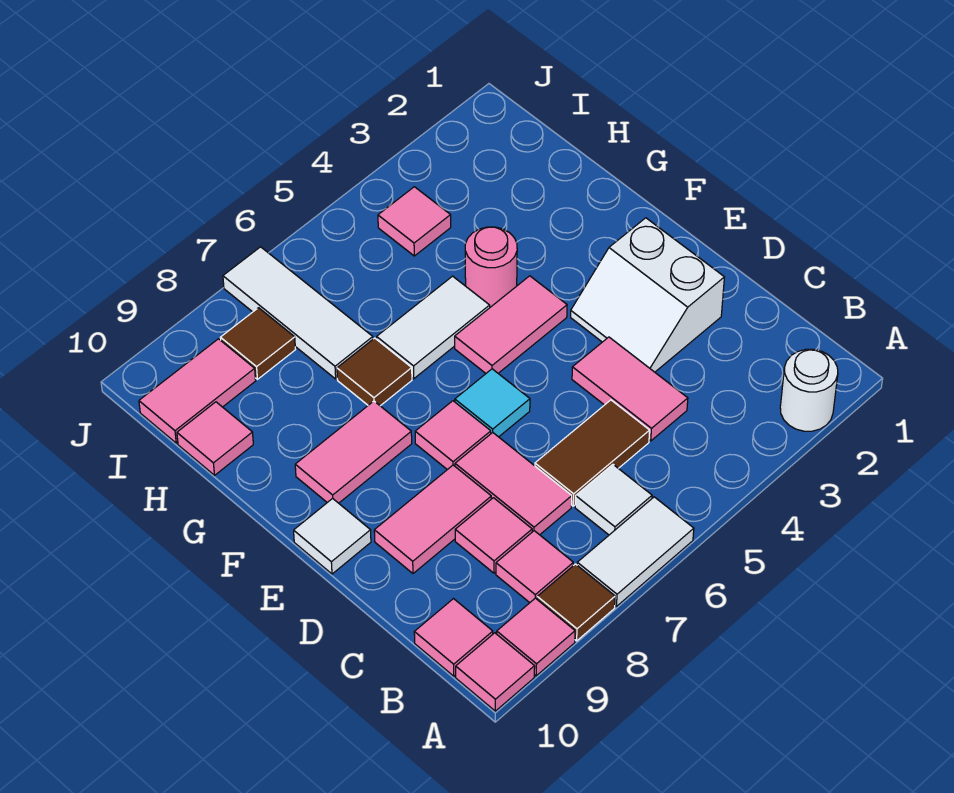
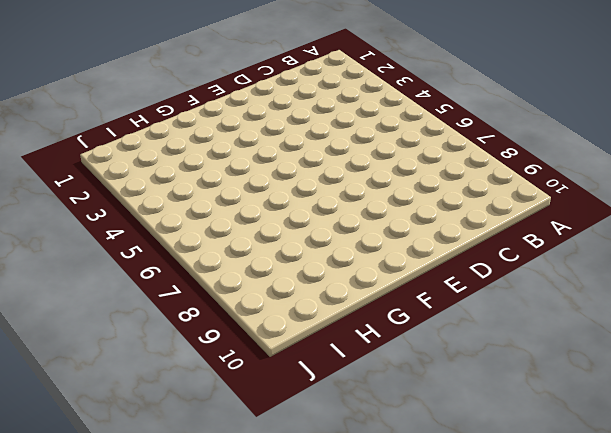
none -> white 1x1 round brick [780,349,838,431]
none -> white 1x2 tile [577,497,694,606]
none -> brown 1x1 tile [537,564,615,641]

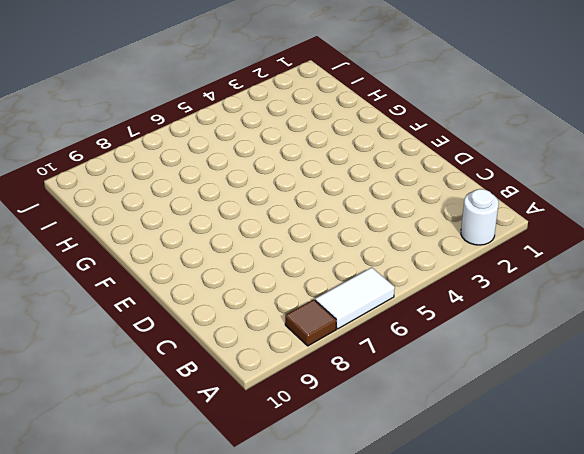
none -> pink 1x1 tile [497,598,575,676]
none -> pink 1x1 tile [456,633,535,711]
none -> white 1x1 tile [575,465,652,535]

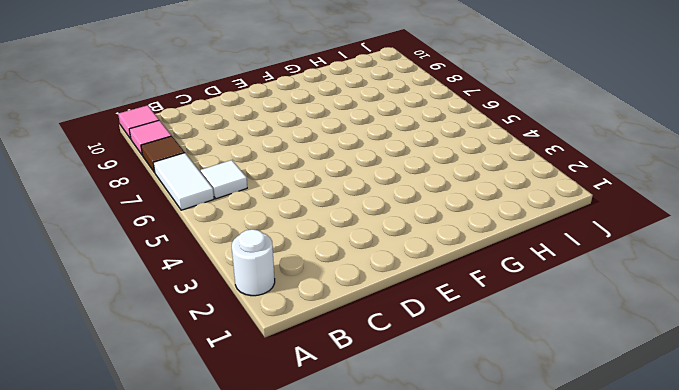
none -> pink 1x1 tile [496,531,573,603]
none -> pink 1x1 tile [414,599,493,676]
none -> pink 1x2 tile [572,337,688,441]

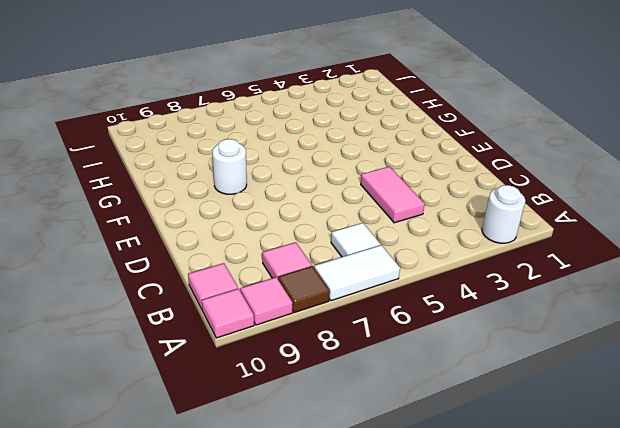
white 1x1 round brick [212,139,247,194] -> pink 1x2 tile [295,401,412,503]
none -> brown 1x2 tile [535,400,650,506]
none -> pink 1x2 tile [455,433,572,535]
none -> pink 1x1 tile [455,498,532,573]

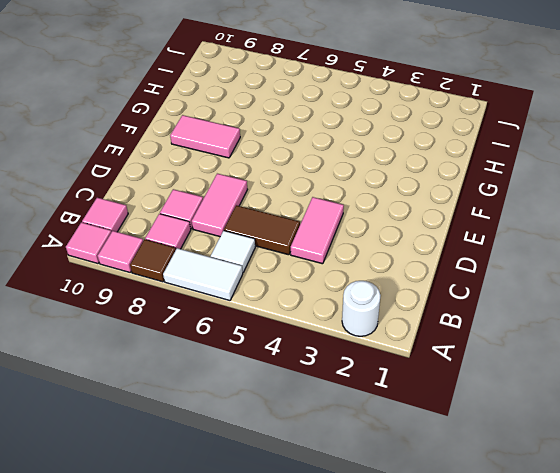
none -> white 2x2 slope [571,218,724,372]
none -> pink 1x2 tile [374,465,491,573]
none -> cyan 1x1 tile [455,369,530,437]

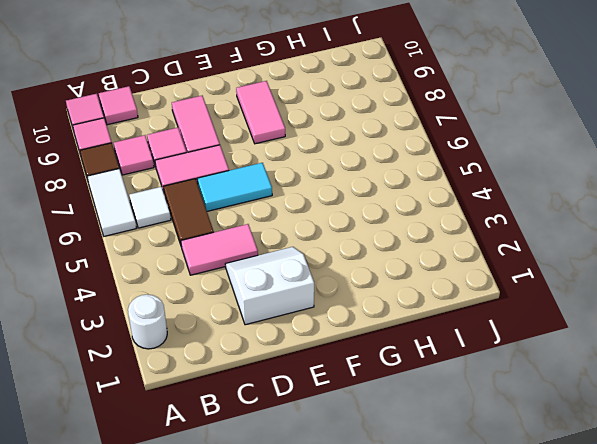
cyan 1x2 tile [197,163,272,211] -> cyan 1x1 tile [455,369,530,437]
none -> pink 1x1 tile [415,401,491,470]
none -> white 1x1 tile [294,498,371,574]
none -> pink 1x2 tile [455,276,567,373]

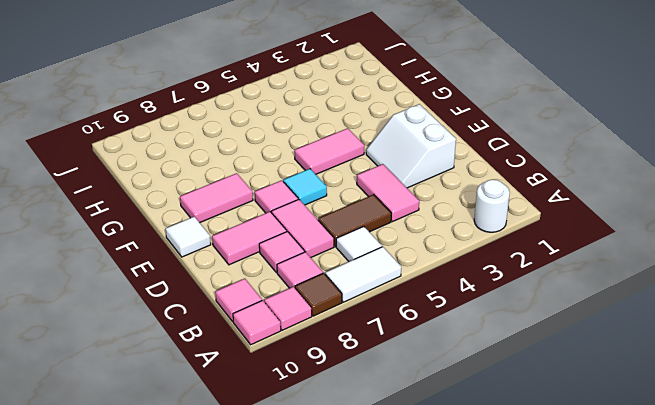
none -> pink 1x1 round brick [465,227,517,307]
none -> white 1x2 tile [377,276,490,379]
none -> brown 1x1 tile [337,338,412,406]

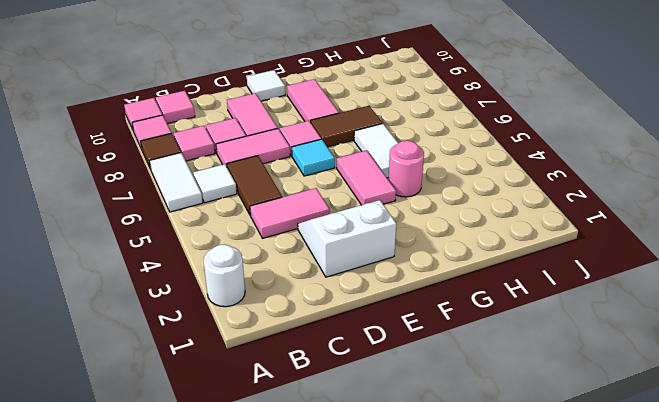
brown 1x2 tile [311,106,382,147] -> brown 1x1 tile [337,338,412,406]
none -> white 1x3 tile [223,247,373,379]
none -> pink 1x1 tile [177,402,253,475]
none -> pink 1x1 tile [378,187,451,256]

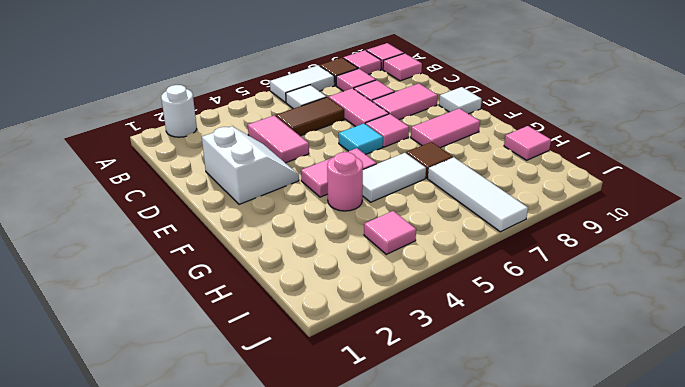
none -> brown 1x1 tile [220,308,295,379]
none -> pink 1x2 tile [139,339,256,443]

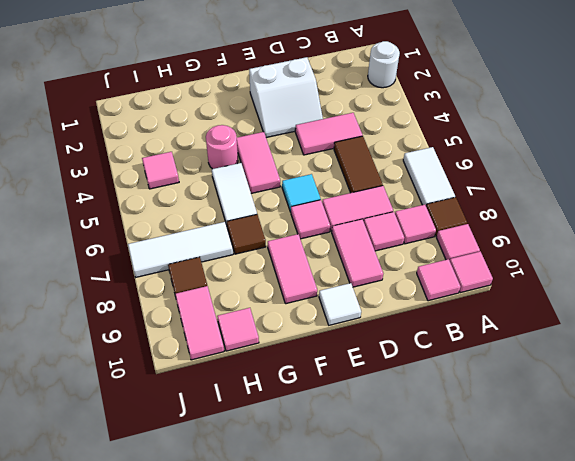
none -> white 1x1 tile [575,465,652,535]

